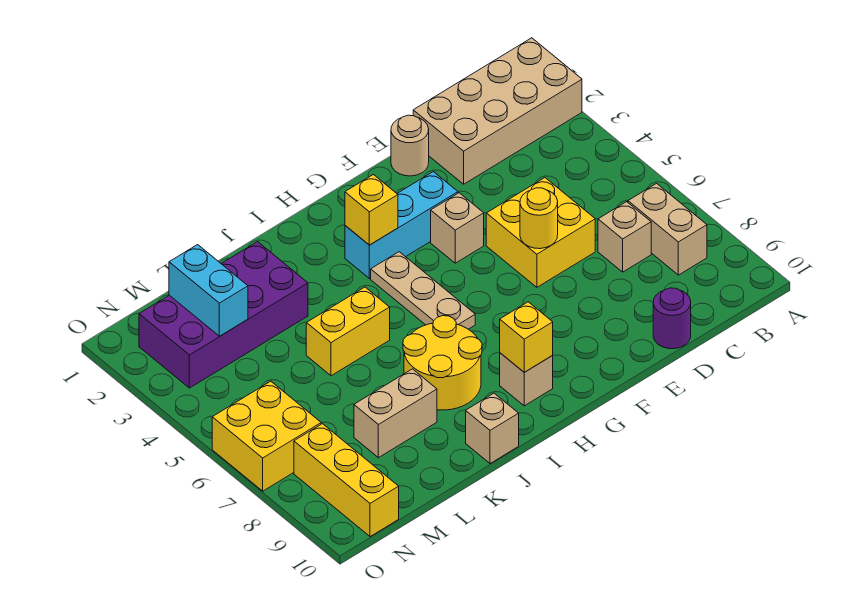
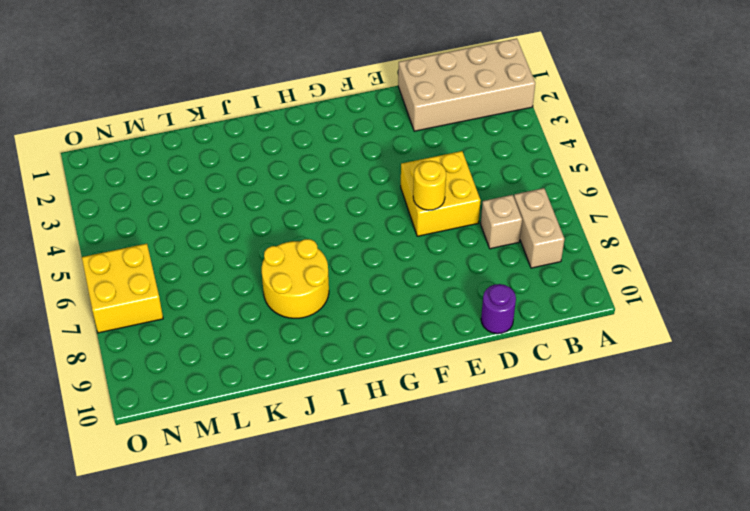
none -> tan 1x1 round brick [391,115,429,176]
none -> cyan 1x3 brick [345,172,458,279]
none -> tan 1x1 brick [431,193,484,263]

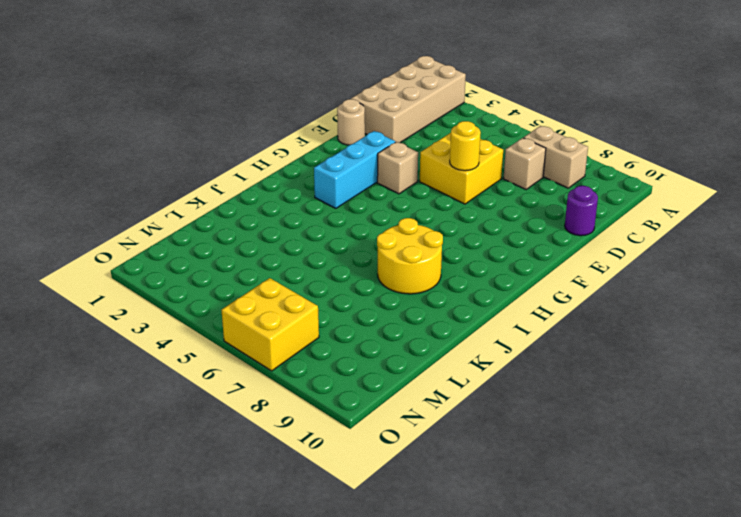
none -> tan 1x3 plate [371,252,475,329]
none -> tan 1x1 brick [500,353,553,406]
none -> yellow 1x2 brick [306,287,390,376]

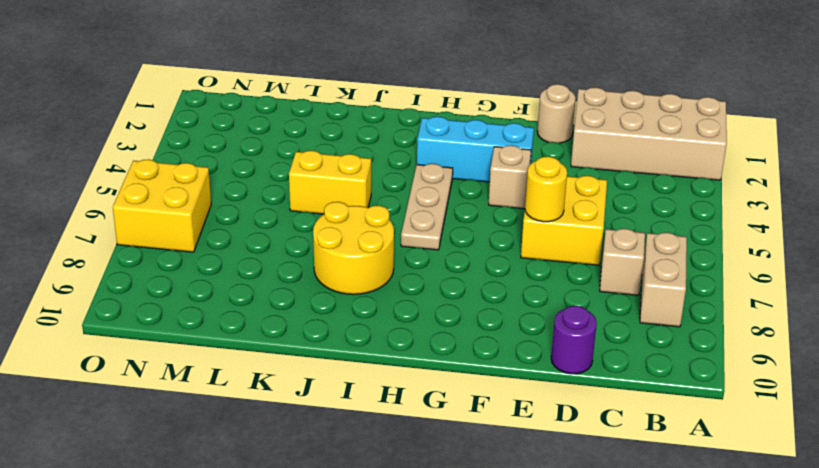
none -> tan 1x1 brick [500,353,553,406]
none -> tan 1x1 brick [466,393,519,464]
none -> purple 2x4 brick [139,242,308,388]

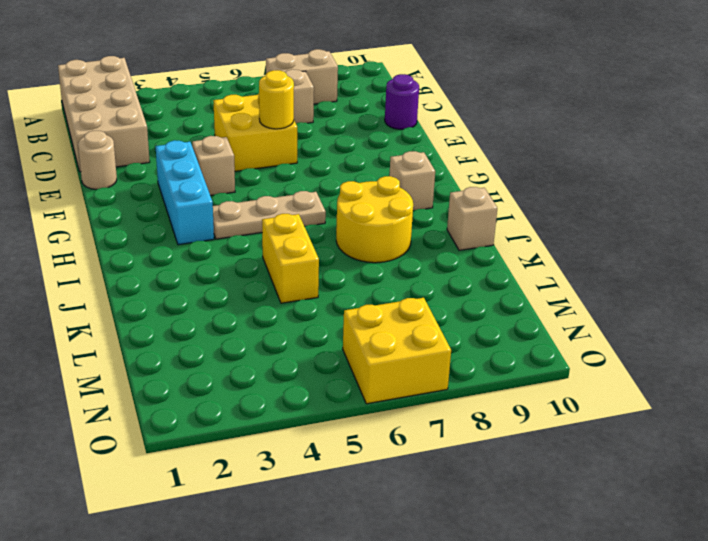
none -> purple 2x4 brick [139,242,308,388]
none -> tan 1x2 brick [354,369,437,458]
none -> yellow 1x3 brick [294,424,399,537]

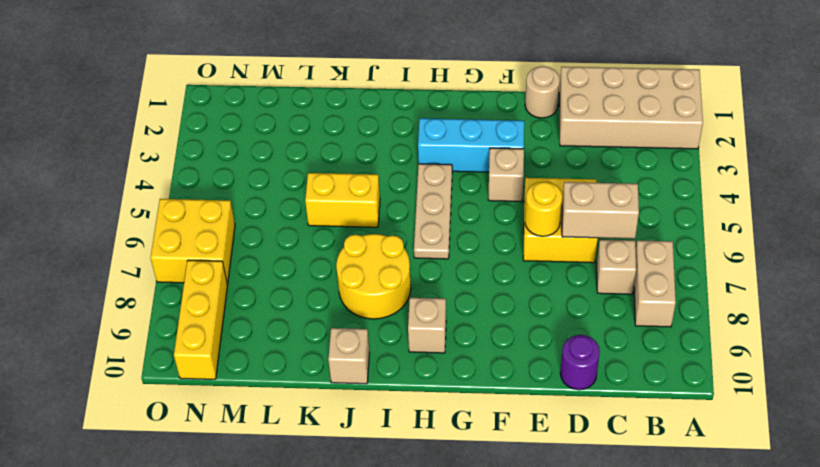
tan 1x2 brick [562,182,639,239] -> tan 1x2 brick moved to [354,369,437,458]
none -> purple 2x4 brick [139,242,308,388]
none -> yellow 1x1 brick [345,175,398,245]
none -> yellow 1x1 brick [500,302,553,372]

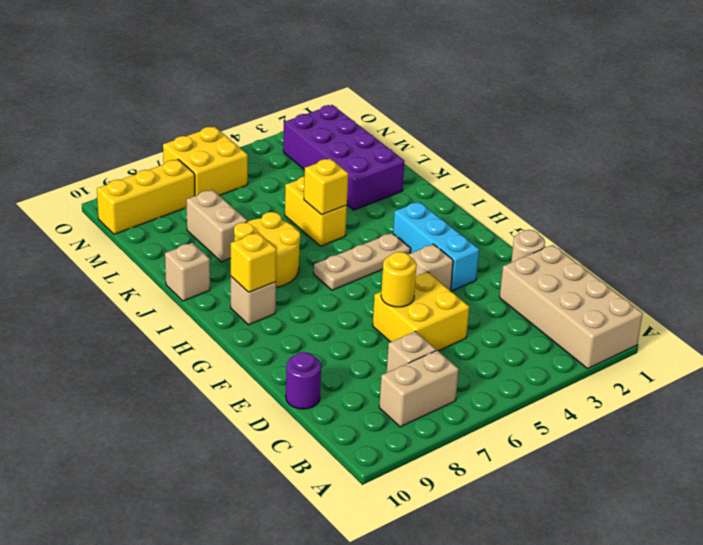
yellow 1x1 brick [304,159,348,215] -> yellow 1x1 brick moved to [345,175,398,245]
none -> cyan 1x2 brick [169,245,248,336]

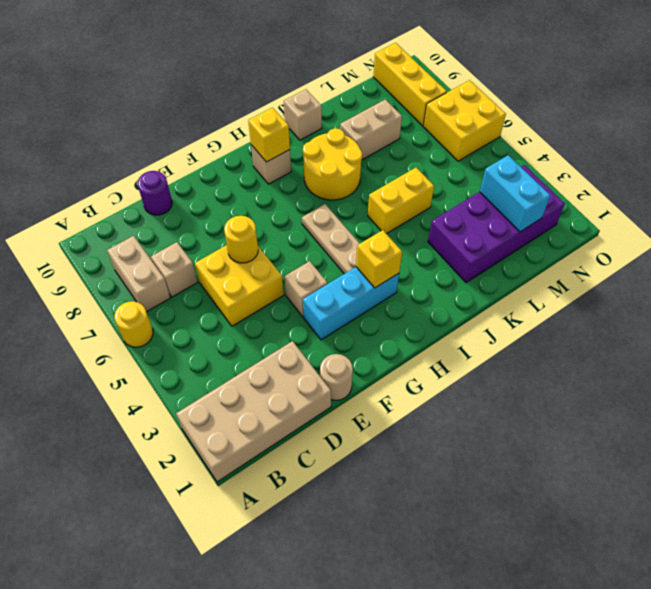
yellow 1x1 round brick [114,301,153,347] -> none

